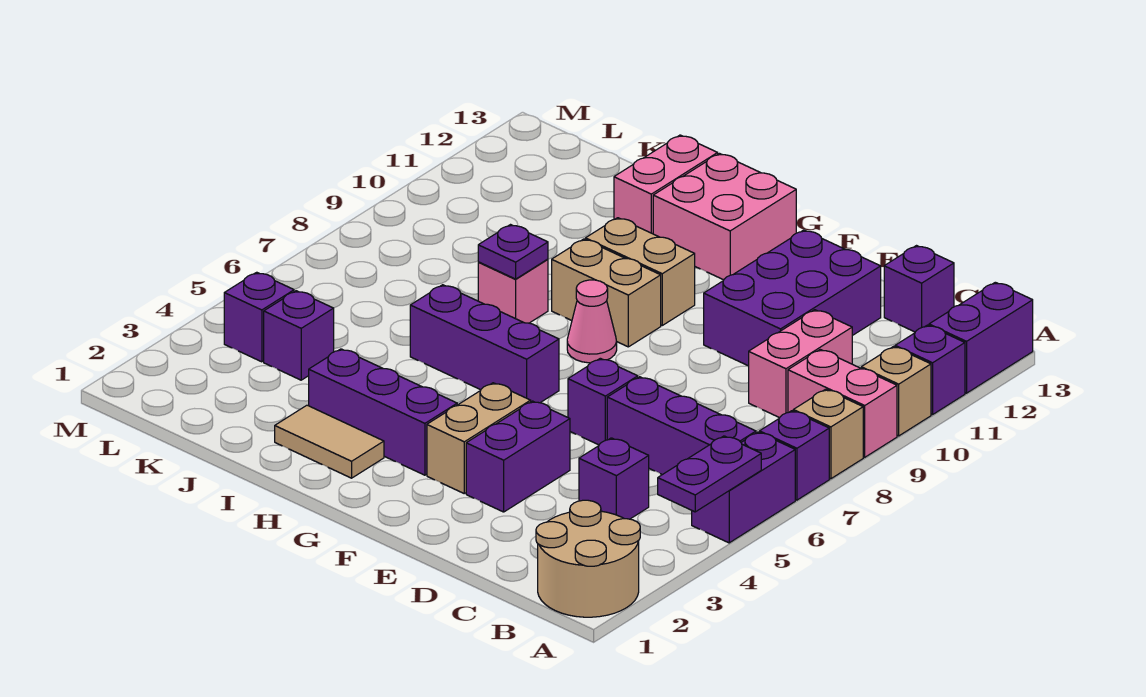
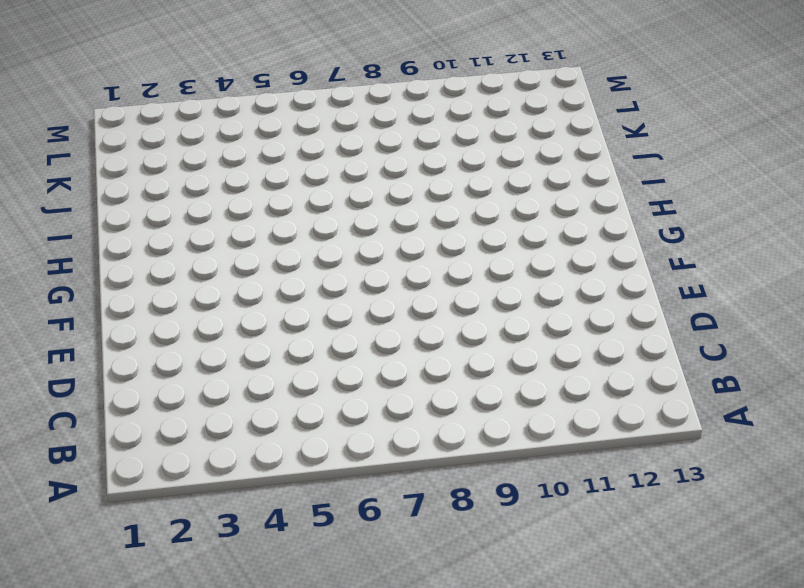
none -> tan 2x2 round brick [536,500,640,617]
none -> purple 1x2 brick [692,432,795,543]
none -> purple 1x1 brick [759,411,829,500]

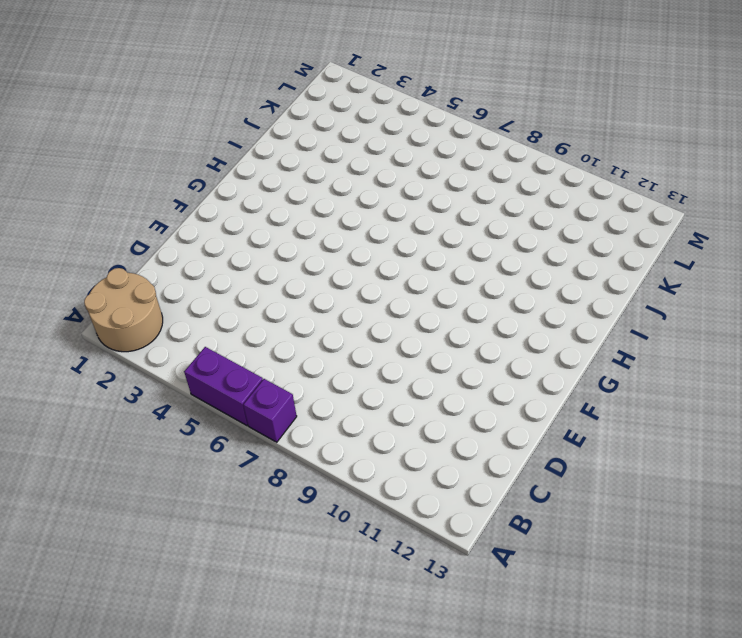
none -> tan 1x1 brick [793,389,863,479]
none -> pink 1x2 brick [788,350,897,457]
none -> tan 1x1 brick [861,347,931,436]

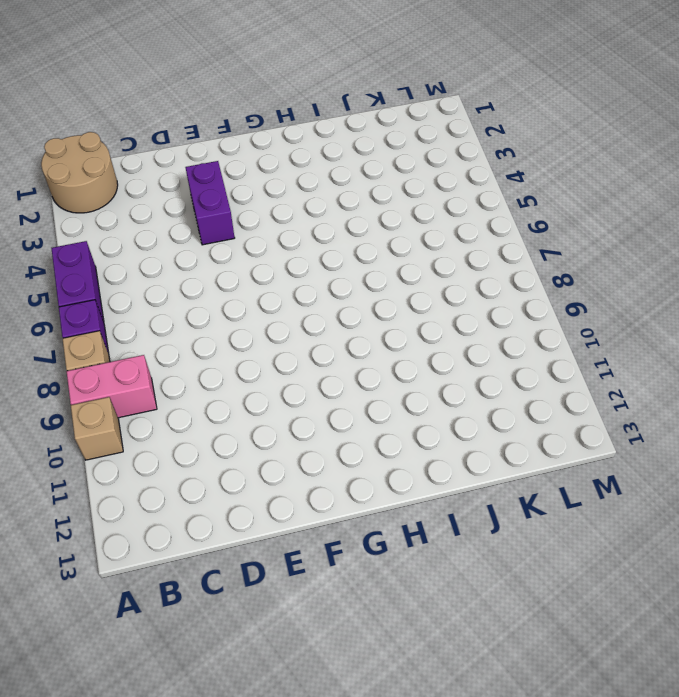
none -> purple 1x1 brick [895,325,965,415]
none -> purple 1x2 brick [929,282,1033,393]
none -> purple 1x3 brick [607,377,756,475]

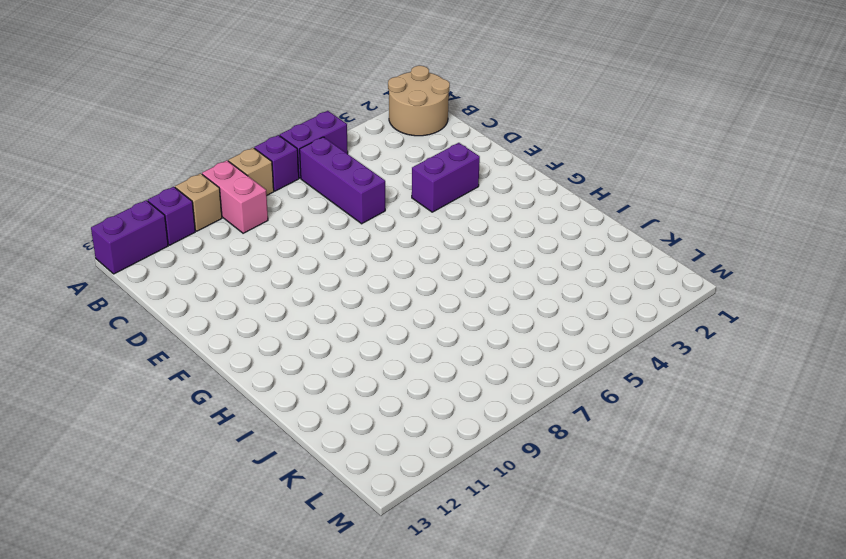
none -> purple 1x1 brick [579,438,649,519]
none -> pink 1x2 brick [749,310,852,418]
none -> purple 1x1 brick [884,246,954,332]

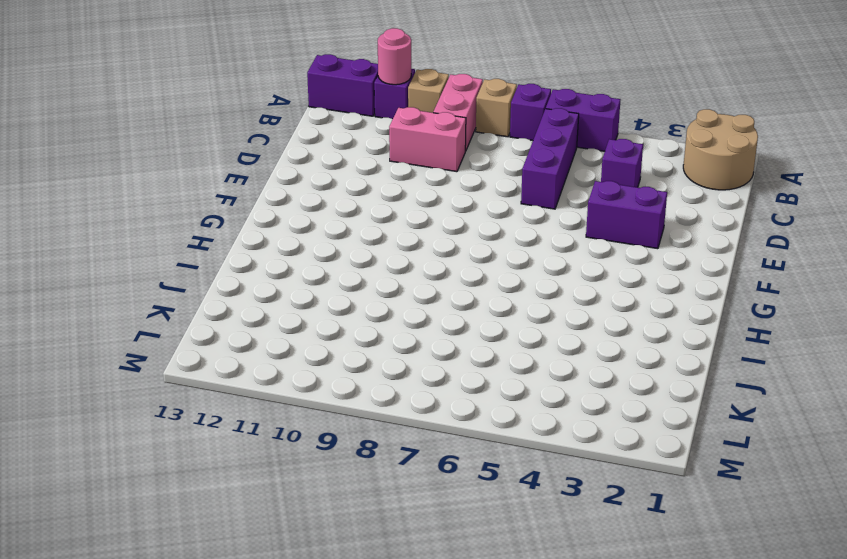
pink 1x1 round brick [378,28,411,85] -> none
none -> purple 1x1 brick [884,246,954,332]
none -> purple 2x3 brick [704,230,881,366]
none -> purple 1x1 brick [568,358,638,445]

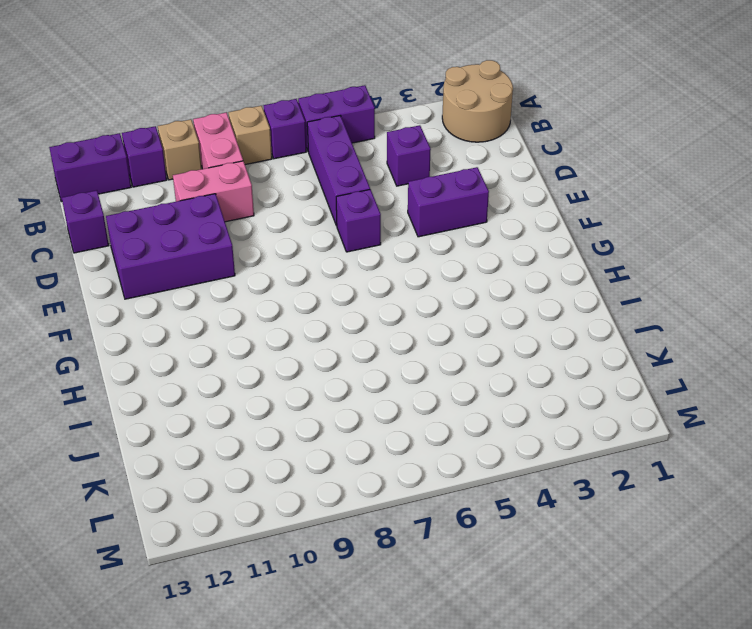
none -> tan 1x2 brick [427,383,531,493]
none -> purple 1x3 brick [309,349,457,475]
none -> purple 1x3 brick [410,285,559,403]

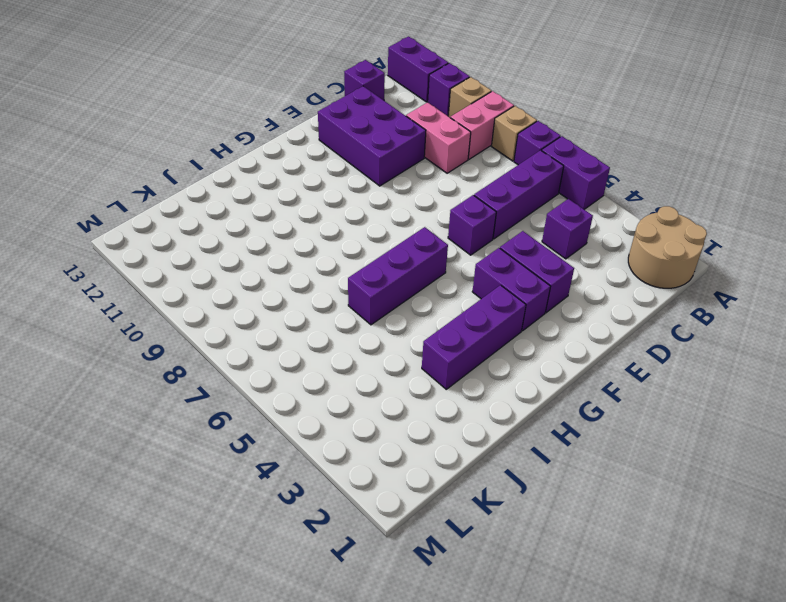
purple 1x2 brick [472,248,551,331] -> tan 1x2 brick [427,383,531,493]
none -> pink 1x1 cone [567,280,617,363]
none -> tan 1x2 brick [552,239,661,347]
none -> tan 1x2 brick [585,218,695,325]

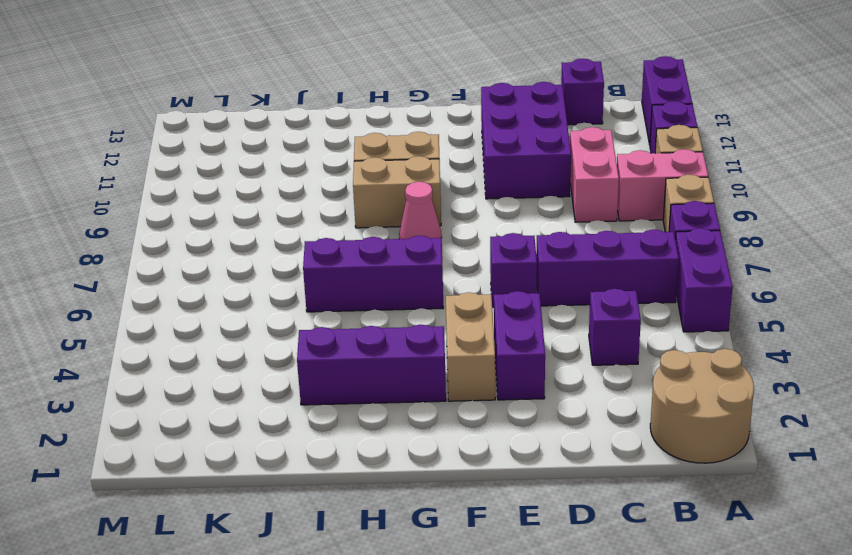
none -> pink 2x2 brick [653,154,796,280]
none -> tan 1x2 tile [275,405,384,478]
none -> pink 1x1 brick [478,259,548,323]

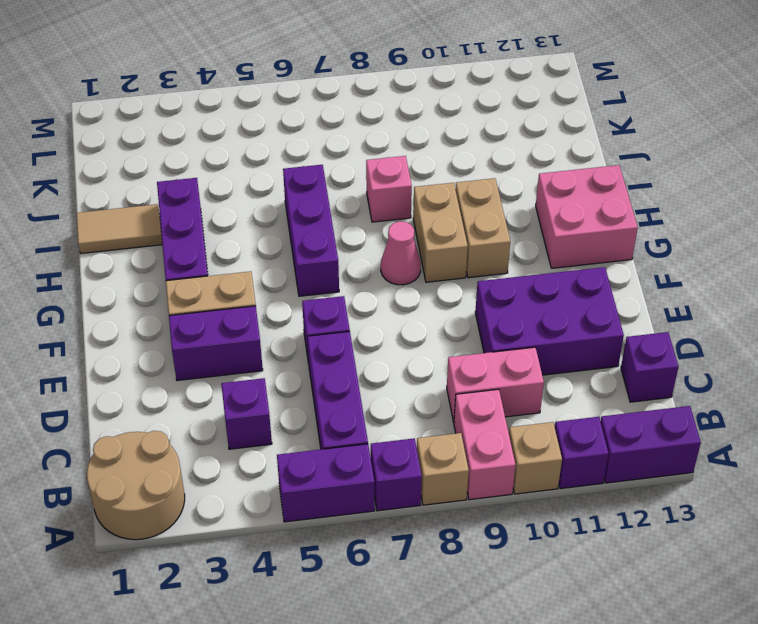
tan 1x2 tile [76,204,162,254] -> tan 1x2 tile turned to [275,405,384,478]
none -> pink 1x2 brick [614,135,718,234]
none -> purple 1x1 brick [264,291,334,380]
none -> purple 1x1 brick [224,272,294,362]

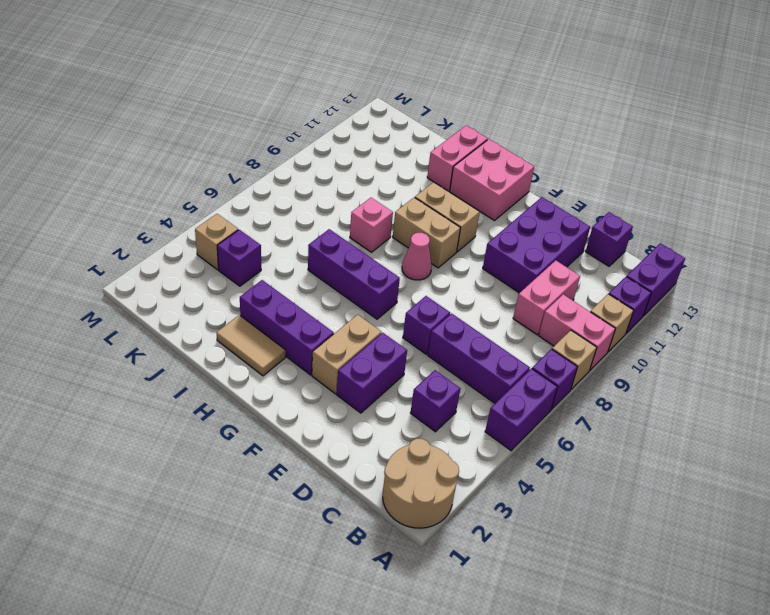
tan 1x1 brick [195,214,238,270] -> purple 1x1 brick [224,272,294,362]
none -> purple 1x2 plate [658,436,761,512]
none -> purple 1x1 plate [478,225,548,279]

